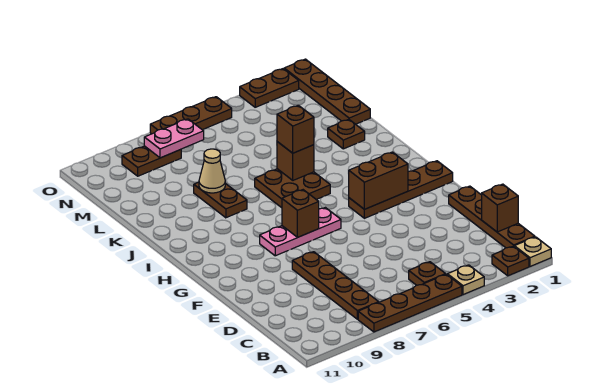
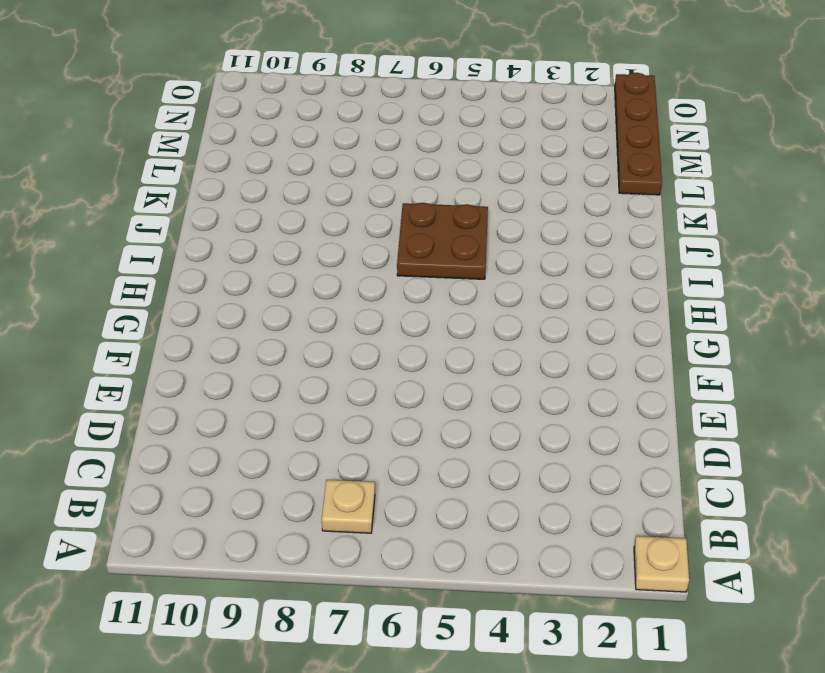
tan 1x1 plate [322,480,375,533] -> tan 1x1 plate moved to [447,265,484,295]
none -> brown 1x1 plate [492,246,529,276]
none -> brown 1x4 plate [358,274,462,332]
none -> brown 1x4 plate [449,186,535,248]

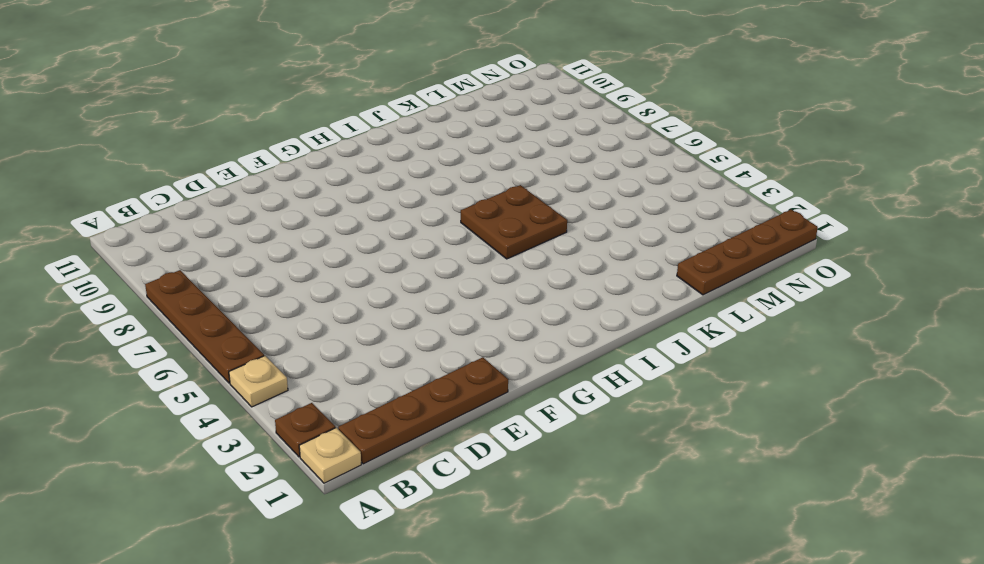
none -> brown 1x1 plate [409,262,446,285]
none -> brown 1x4 plate [292,252,379,319]
none -> brown 1x4 plate [349,161,453,218]

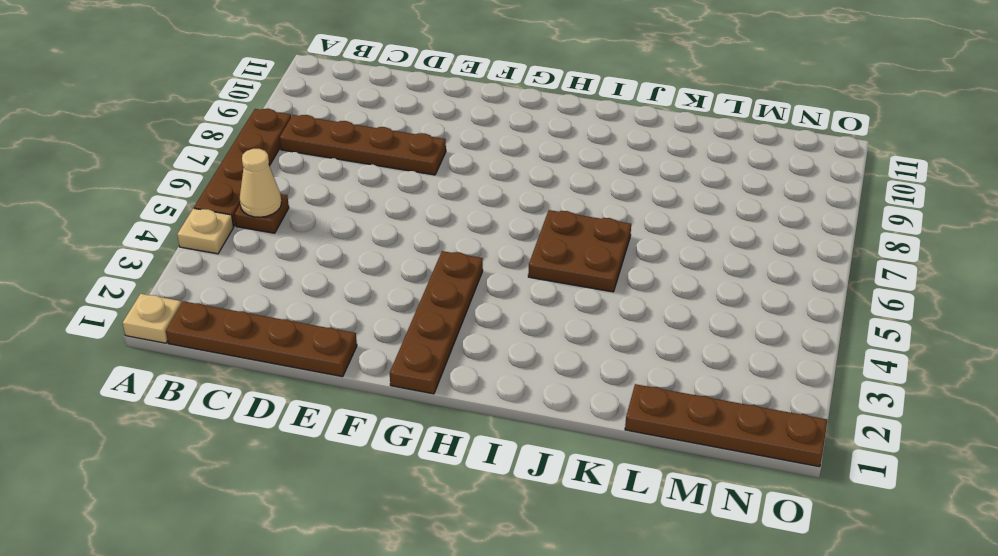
tan 1x1 cone [240,149,282,217] -> tan 1x1 cone moved to [199,149,225,193]
none -> brown 1x1 plate [492,246,529,276]
none -> pink 1x3 plate [260,208,341,256]
none -> brown 1x2 plate [194,182,247,218]

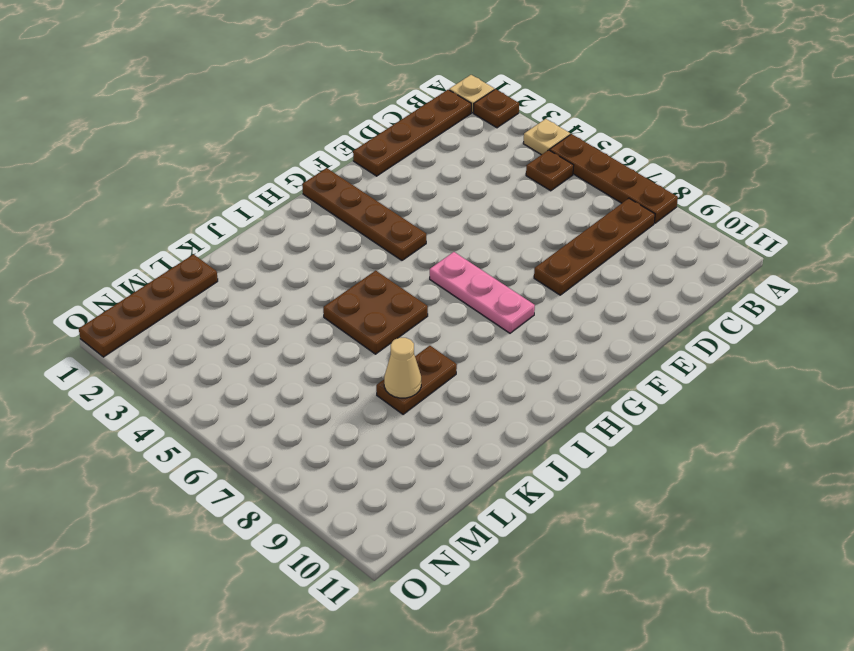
none -> brown 1x1 plate [328,119,365,149]
none -> brown 1x2 plate [122,146,181,176]
none -> brown 1x2 plate [240,69,299,107]

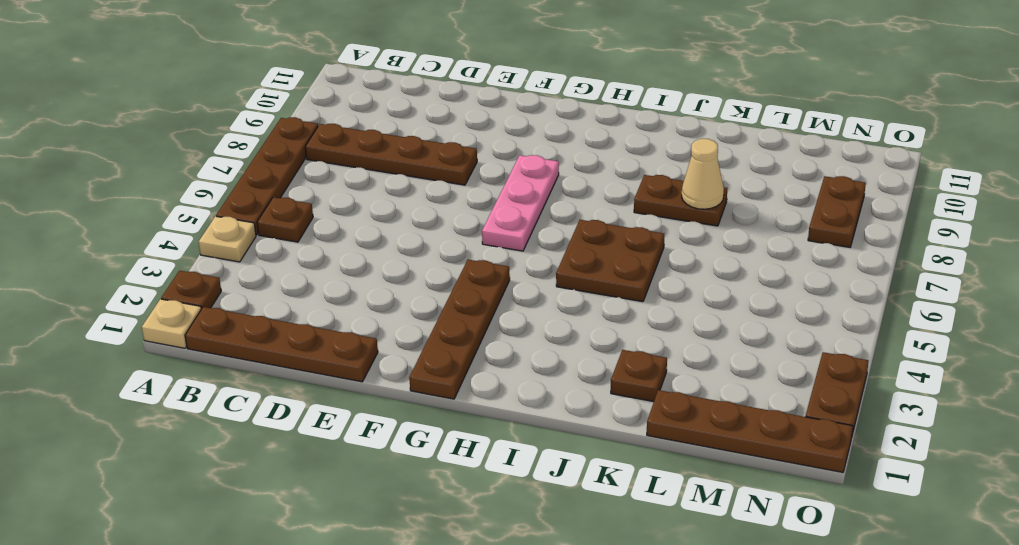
none -> brown 1x3 plate [150,97,232,134]
none -> brown 1x1 brick [482,184,518,232]
none -> brown 1x2 brick [349,152,408,209]

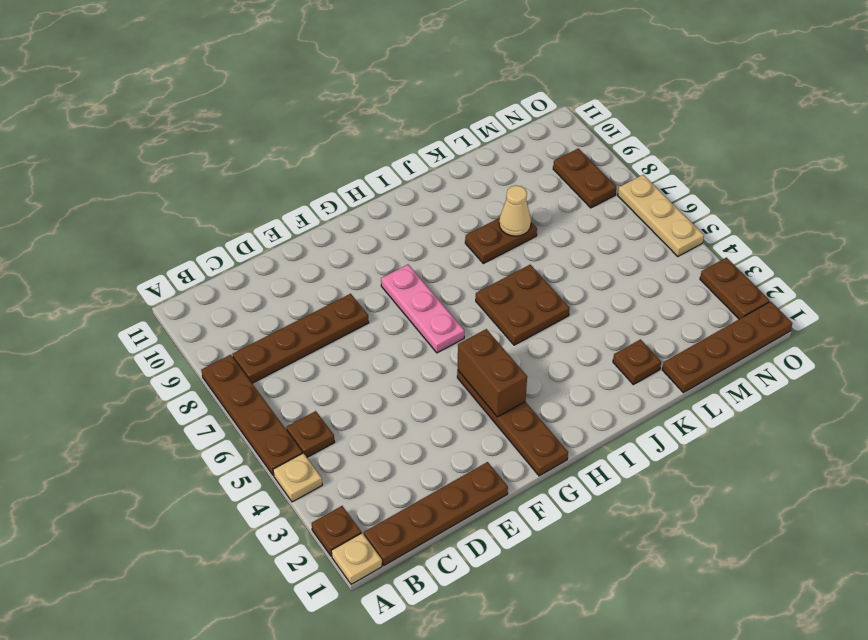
tan 1x3 plate [618,175,704,257] -> brown 1x3 plate [150,97,232,134]
none -> brown 1x1 brick [482,184,518,232]
none -> brown 1x1 brick [282,190,319,237]
none -> brown 1x1 brick [277,142,314,180]

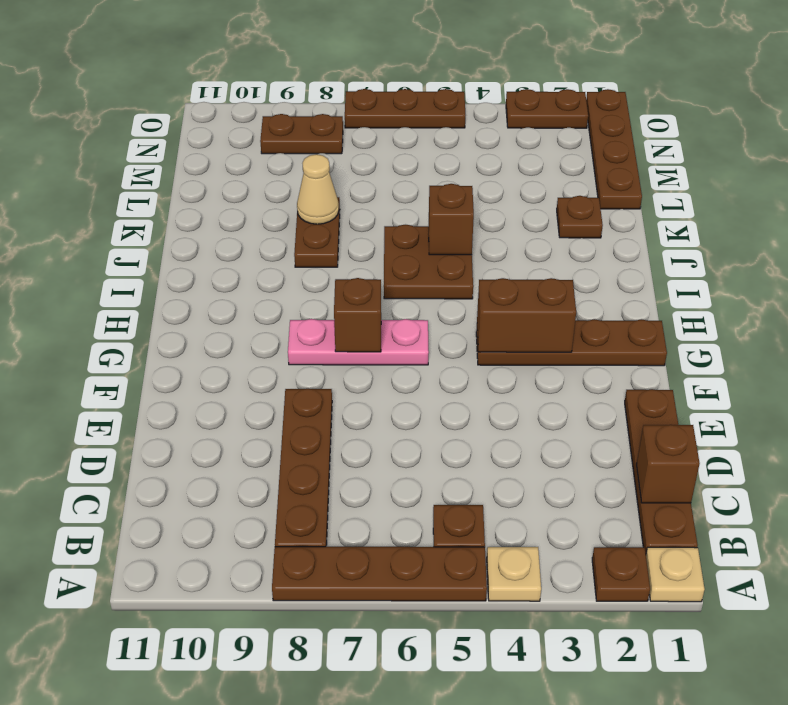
none -> pink 1x2 plate [144,119,204,158]
none -> brown 1x1 brick [277,105,314,153]

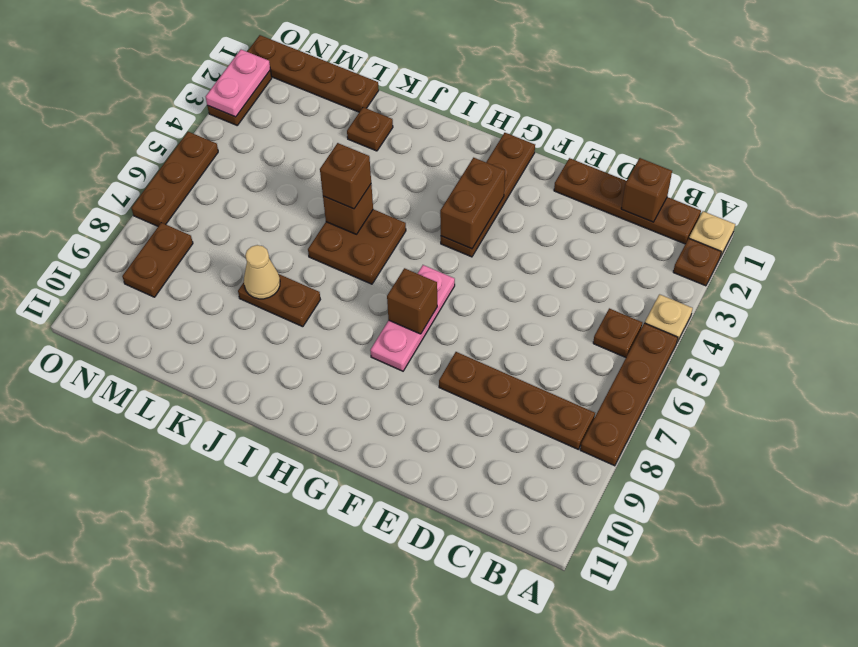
pink 1x2 plate [206,50,270,117] -> pink 1x2 plate moved to [144,119,204,158]

